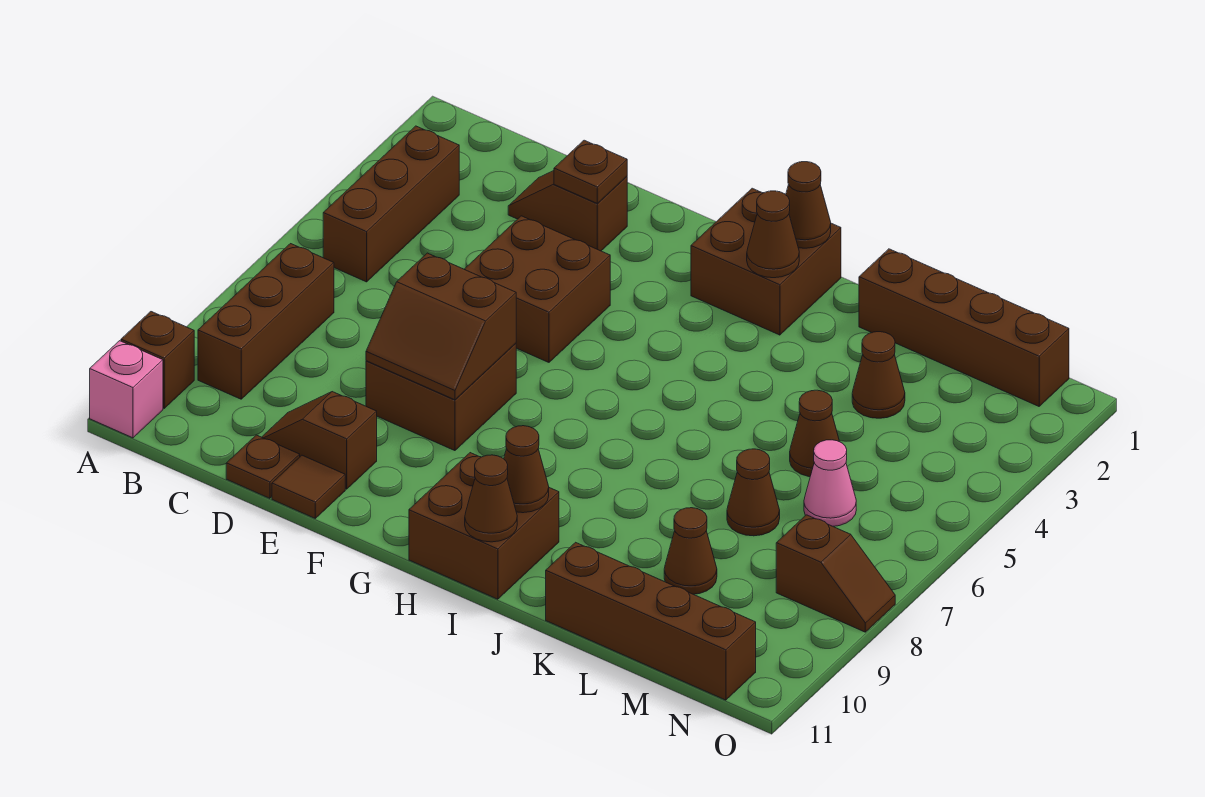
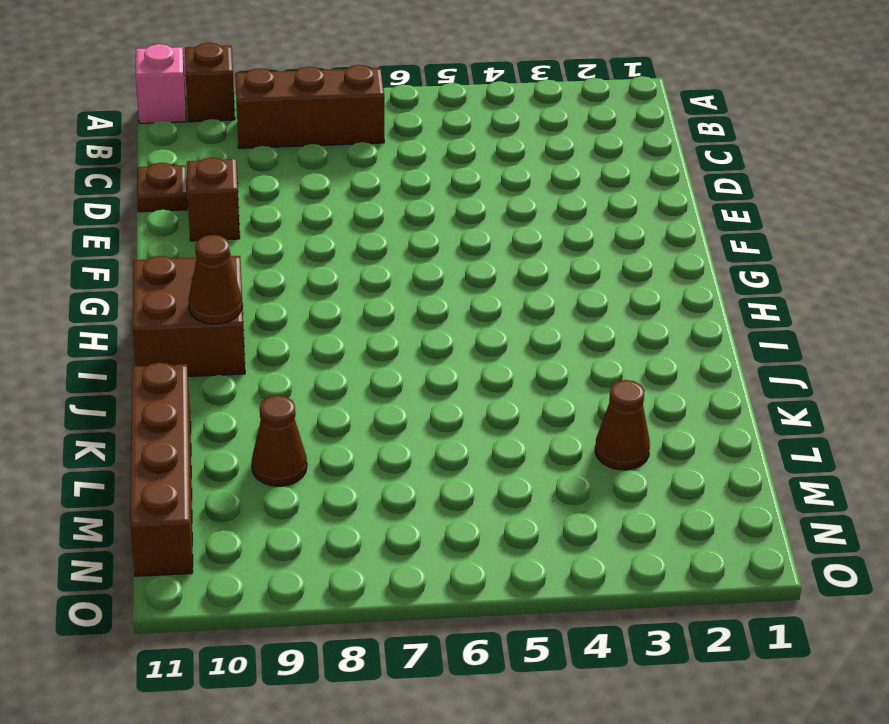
none -> brown 1x3 brick [323,126,459,282]
none -> brown 1x2 slope [508,171,627,251]
none -> brown 2x2 brick [464,216,610,362]

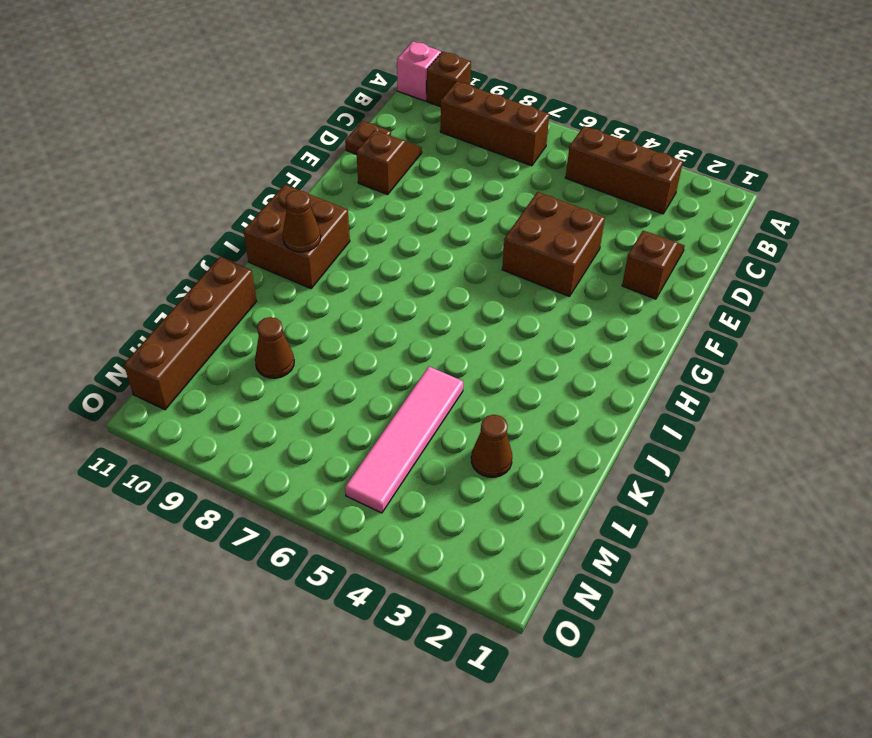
pink 1x4 tile [345,367,463,513] -> brown 1x1 cone [790,390,839,477]
none -> brown 2x2 brick [366,343,516,451]
none -> brown 1x1 tile [272,455,345,518]
none -> brown 2x2 brick [691,188,841,335]

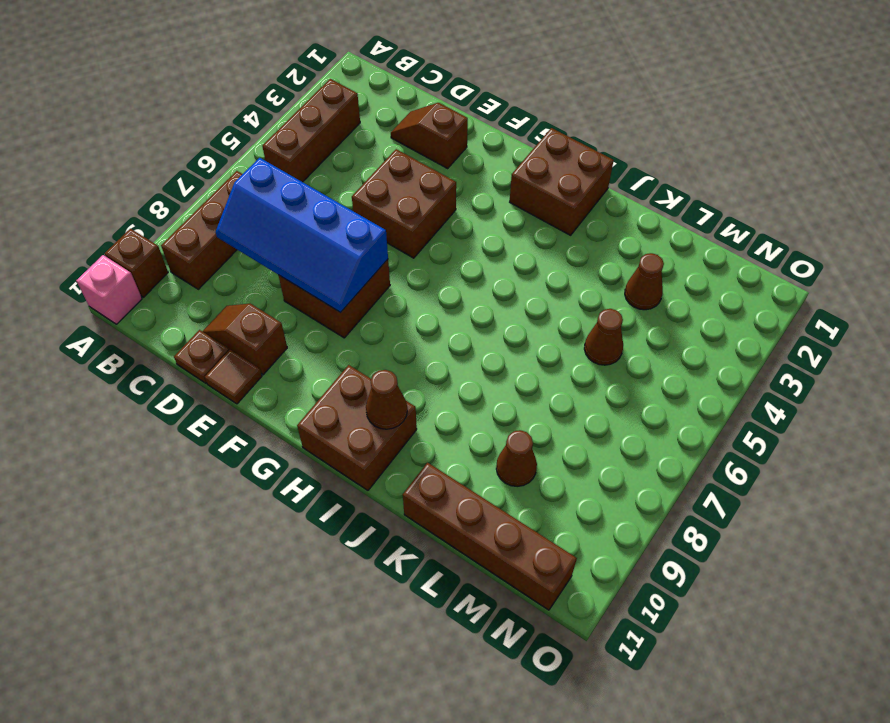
blue 2x4 slope [216,158,388,313] -> brown 2x2 slope [366,253,516,400]
none -> brown 1x4 brick [859,249,1069,406]
none -> brown 1x1 cone [727,449,780,536]
none -> pink 1x1 cone [804,440,856,526]

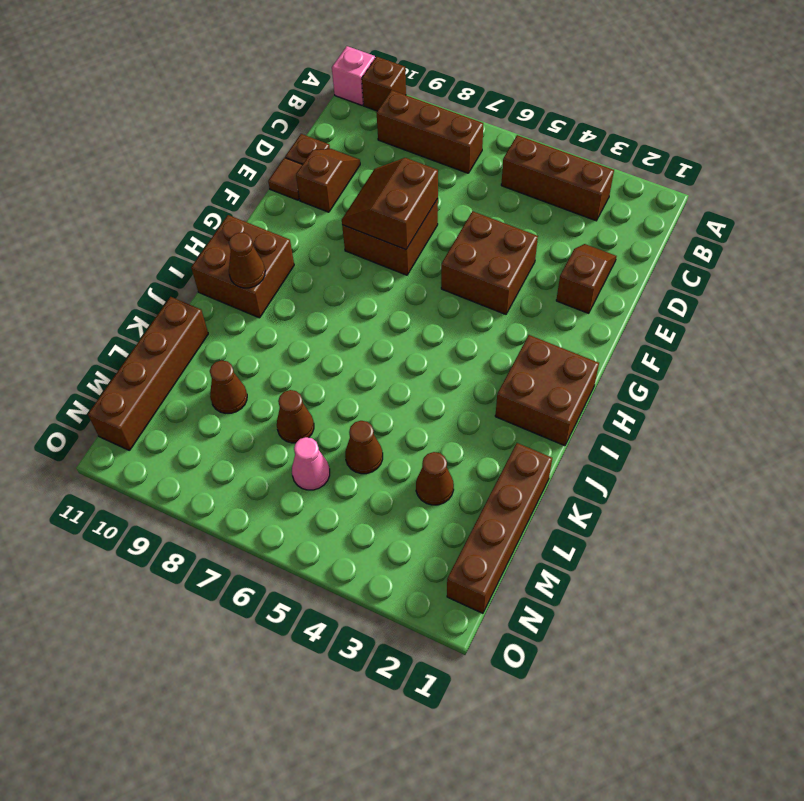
none -> brown 1x2 slope [776,515,895,632]
none -> brown 1x1 plate [554,140,627,203]
none -> brown 1x1 cone [786,162,831,248]

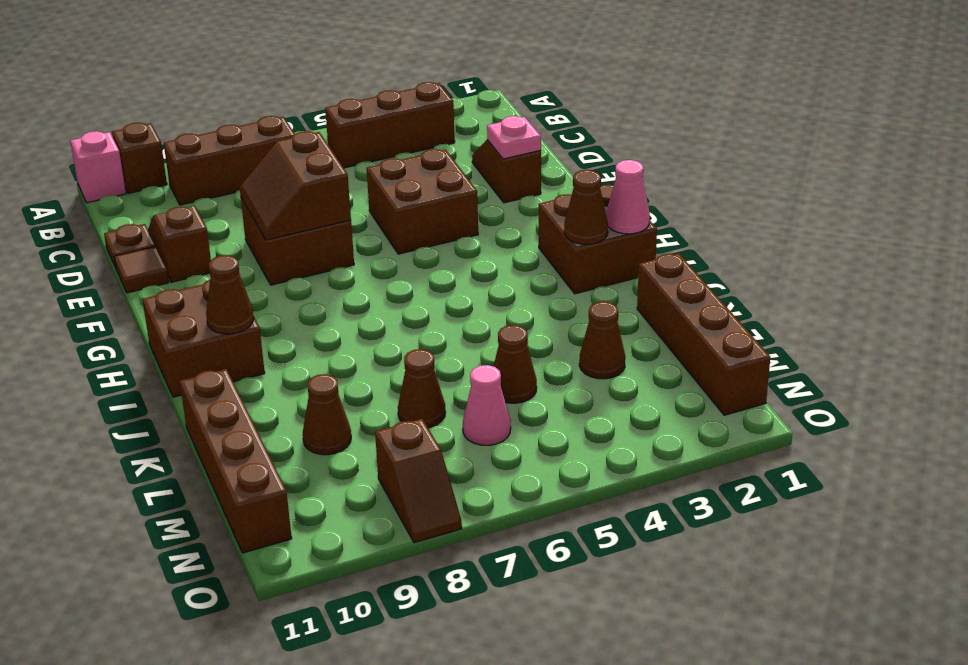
pink 1x1 plate [487,116,541,159] -> brown 1x1 plate [554,140,627,203]
pink 1x1 cone [606,160,650,234] -> brown 1x1 cone [786,162,831,248]
none -> brown 1x1 cone [465,455,517,542]

